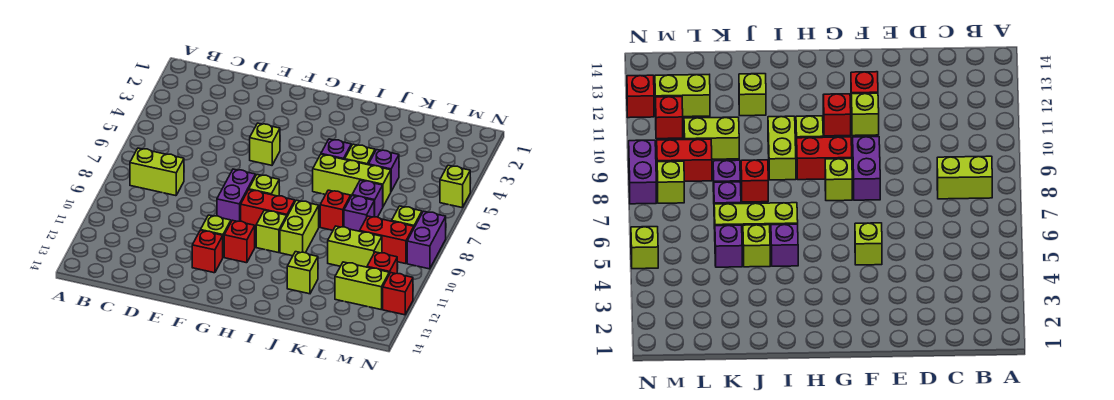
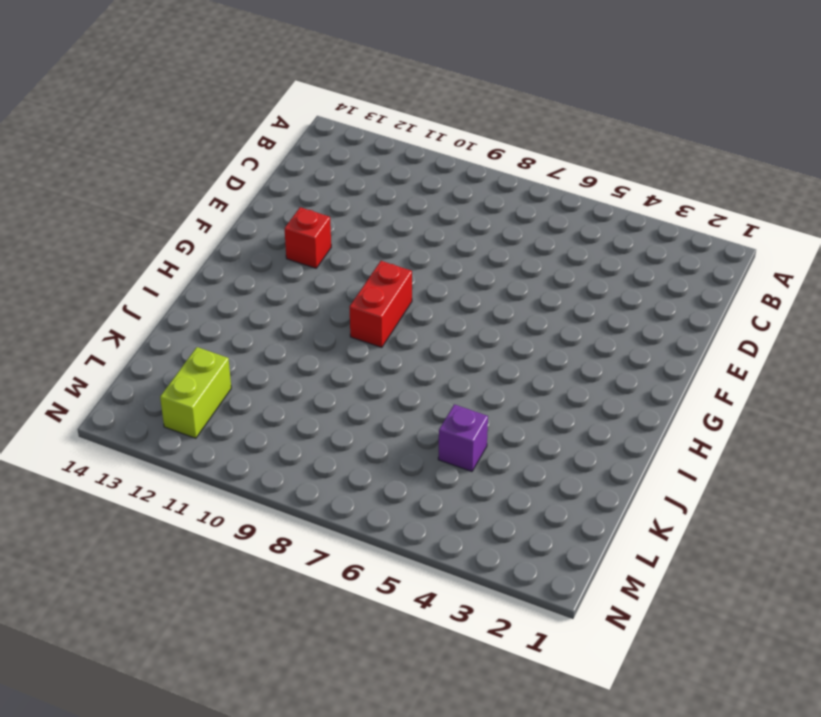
none -> lime 1x2 brick [130,148,184,196]
none -> lime 1x1 brick [250,123,280,165]
none -> purple 1x2 brick [217,169,255,221]

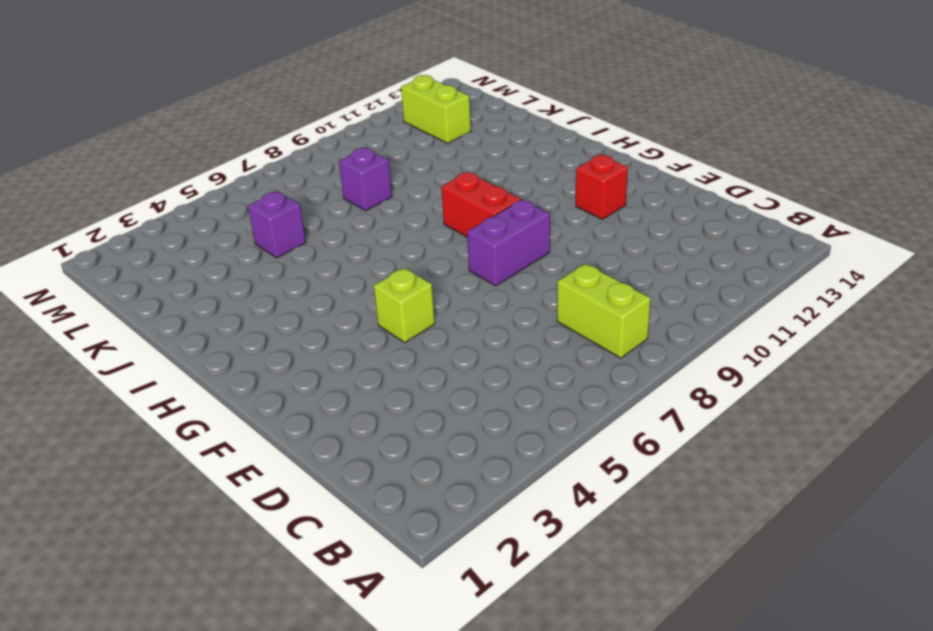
none -> lime 1x1 brick [201,215,231,257]
none -> lime 1x1 brick [249,175,279,196]
none -> red 1x1 brick [224,220,255,263]

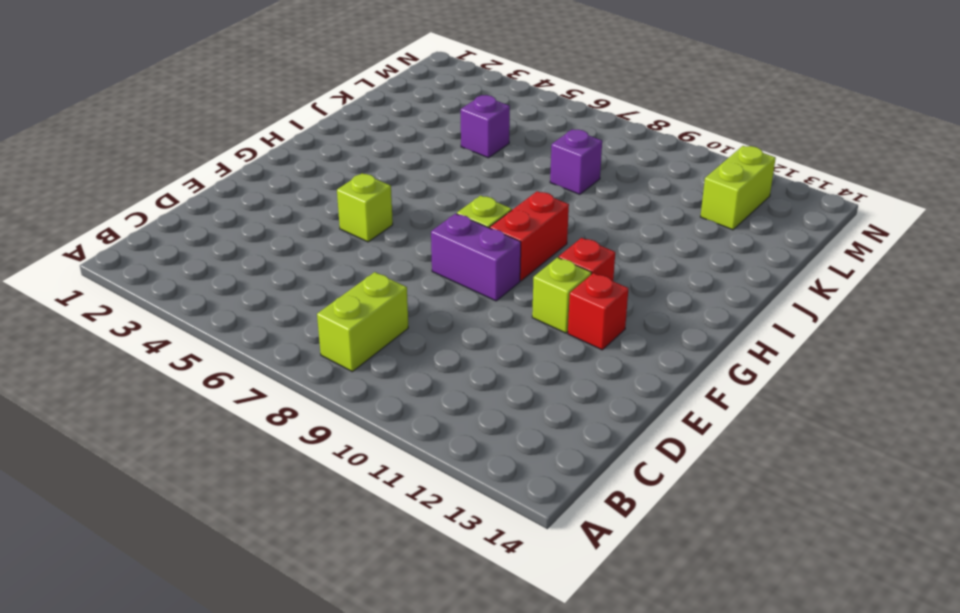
none -> lime 1x1 brick [256,210,287,253]
none -> purple 1x1 brick [321,139,351,159]
none -> lime 1x3 brick [313,154,391,206]

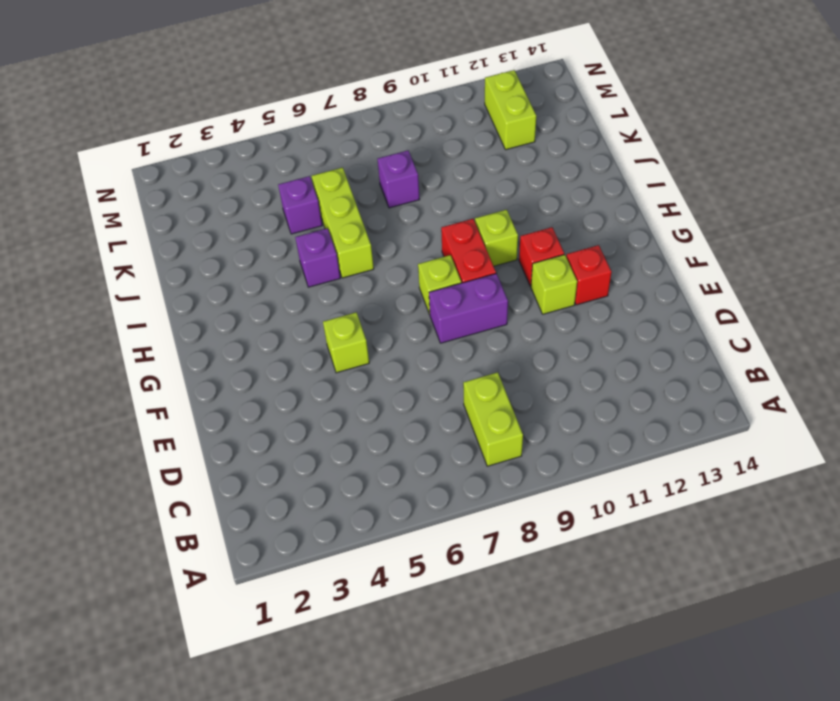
none -> lime 1x2 brick [280,200,319,256]
none -> lime 1x1 brick [345,144,375,165]
none -> red 1x1 brick [320,190,351,230]

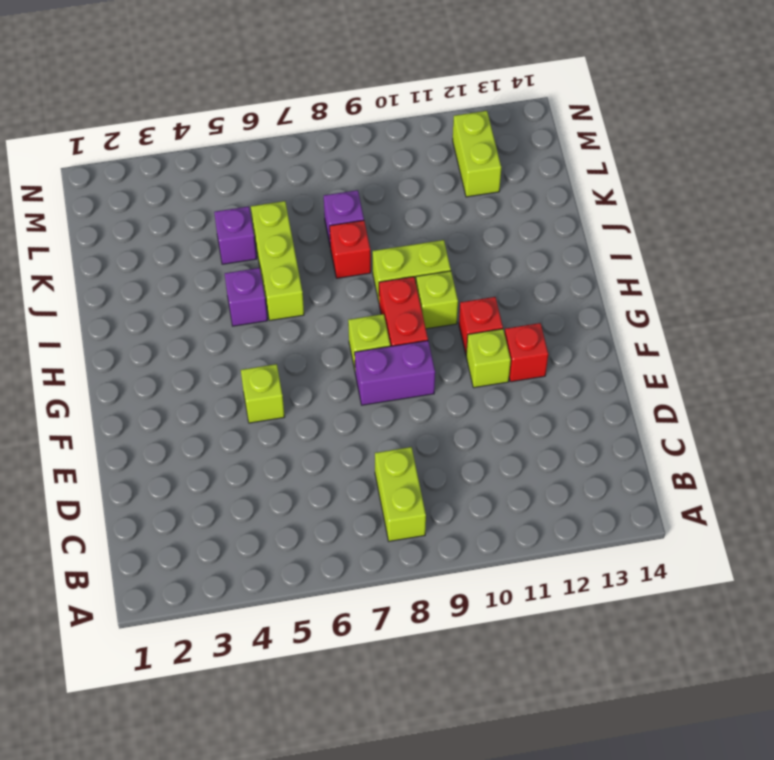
none -> lime 1x1 brick [345,144,375,165]
none -> lime 1x1 brick [287,252,318,294]
none -> purple 1x1 brick [352,180,383,217]

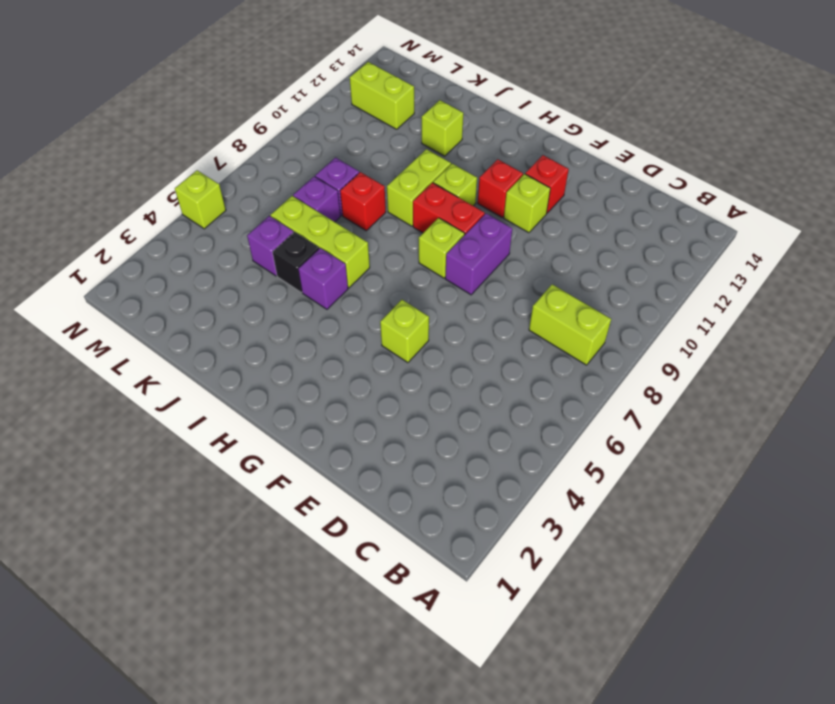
black 1x1 brick [273,232,319,292] -> lime 1x1 brick [345,144,375,165]
none -> lime 1x2 brick [328,226,382,267]
none -> red 1x2 brick [360,216,414,264]
none -> lime 1x1 brick [392,206,422,227]

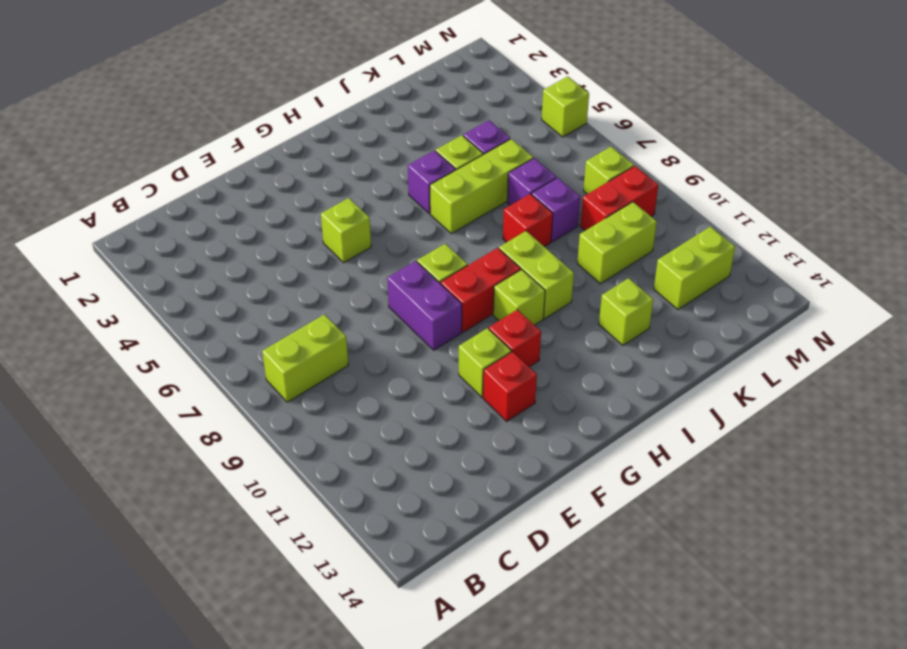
none -> red 1x1 brick [367,252,397,274]
none -> purple 1x2 brick [407,211,446,269]
none -> red 1x1 brick [383,273,413,315]

